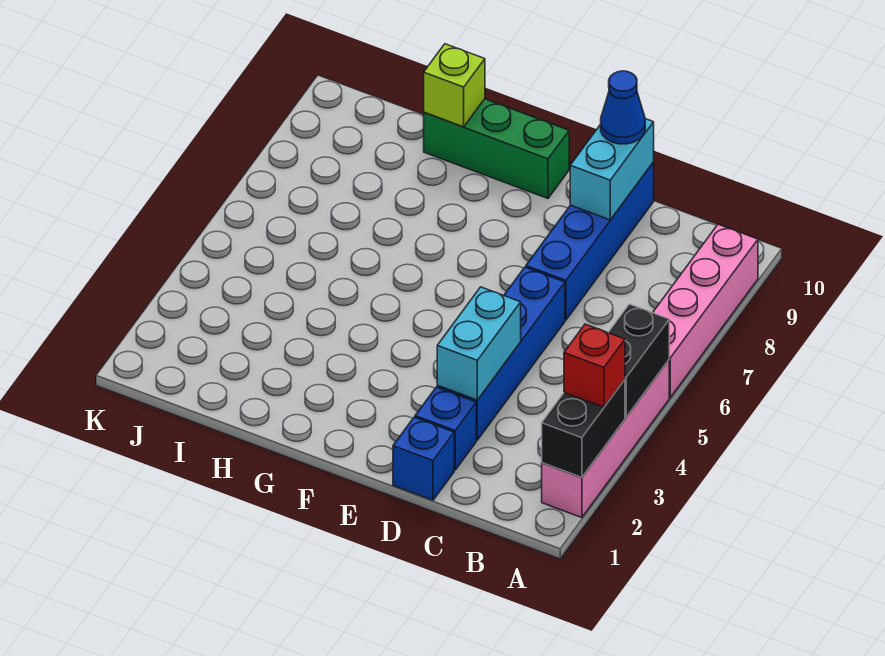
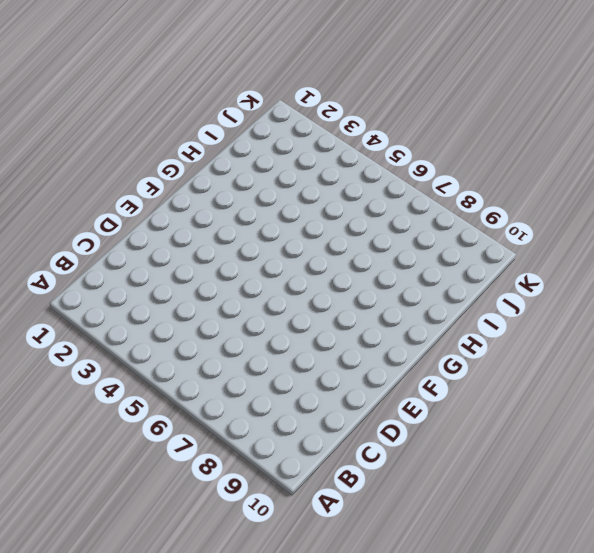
none -> pink 1x4 brick [542,360,669,518]
none -> pink 1x4 brick [653,224,758,397]
none -> blue 1x1 brick [393,417,454,500]

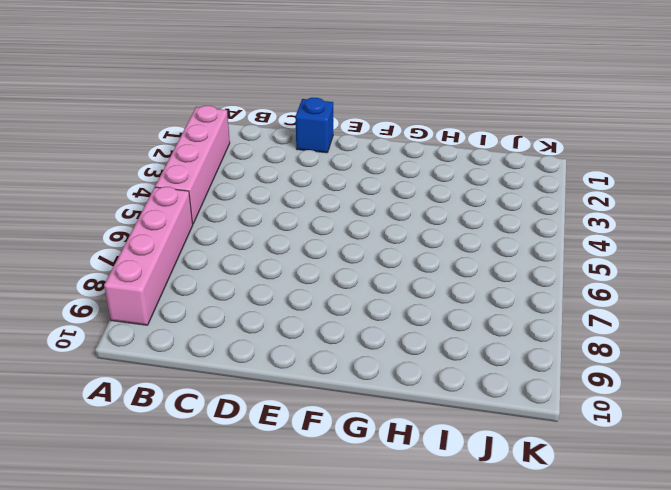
none -> blue 1x1 brick [415,387,476,470]
none -> blue 1x4 brick [437,267,565,440]
none -> blue 1x4 brick [526,162,654,320]

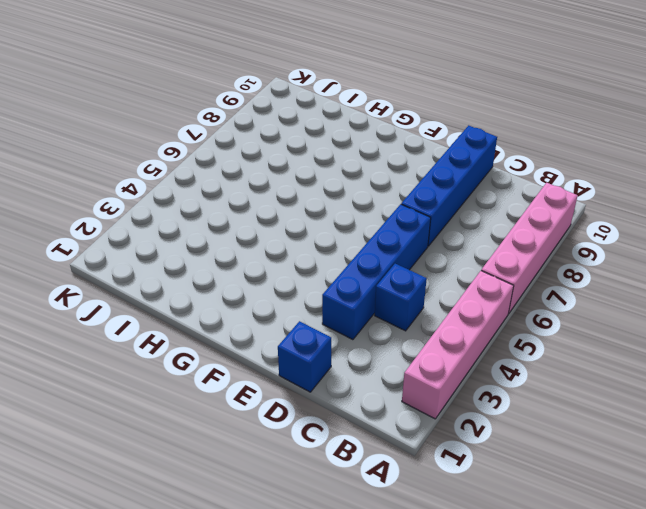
blue 1x1 brick [375,264,427,331] -> blue 1x1 brick moved to [415,387,476,470]
none -> green 1x3 brick [424,99,569,198]
none -> black 1x2 brick [542,380,625,478]
none -> black 1x2 brick [608,304,669,417]

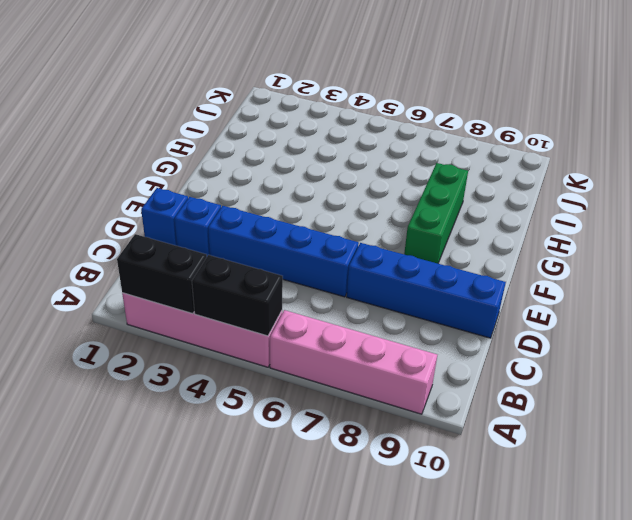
green 1x3 brick [404,163,468,263] -> green 1x3 brick moved to [424,99,569,198]
none -> cyan 1x2 brick [437,287,521,400]
none -> cyan 1x2 brick [570,119,654,220]
none -> lime 1x1 brick [424,44,485,127]

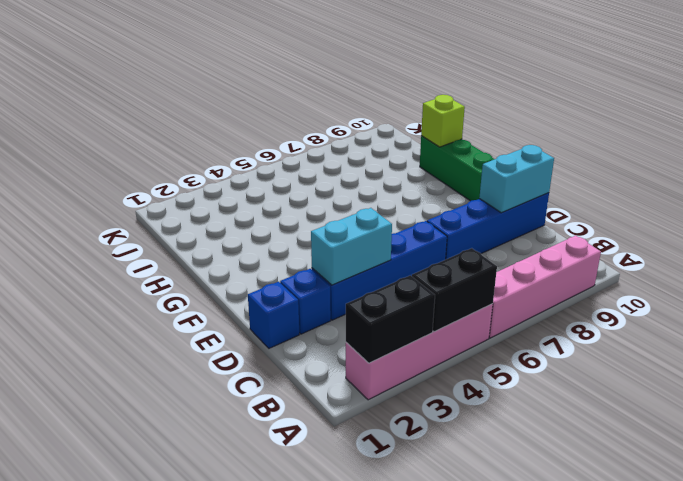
none -> red 1x1 brick [564,324,625,407]
none -> blue 1x1 cone [601,71,645,144]

